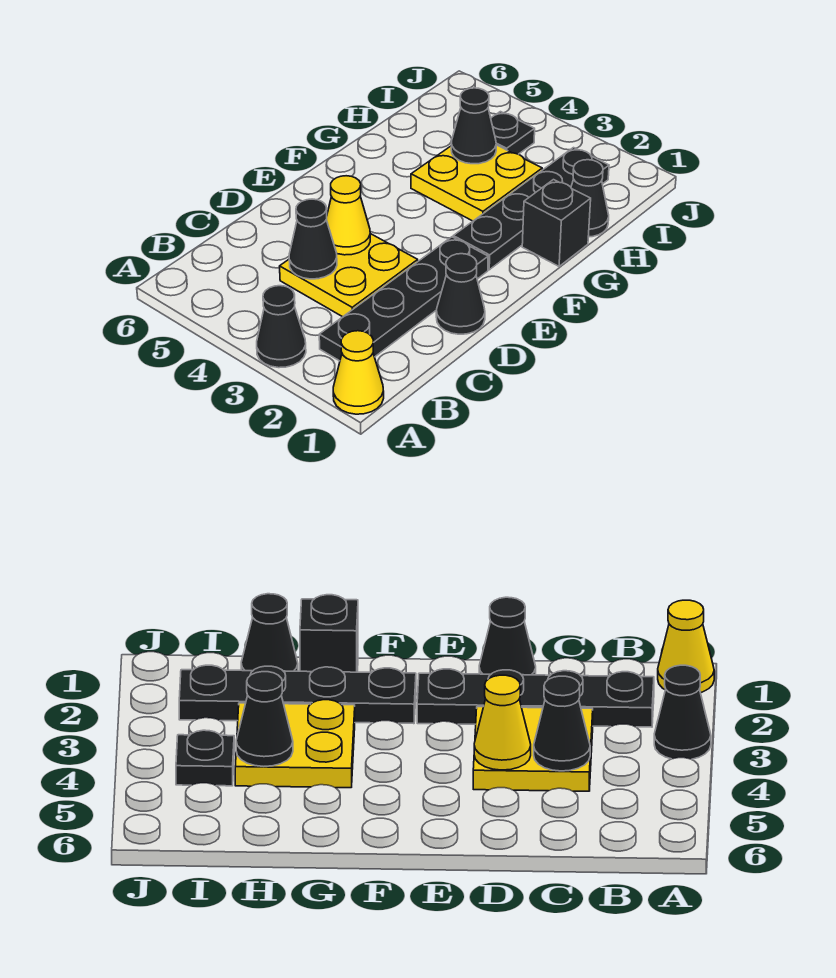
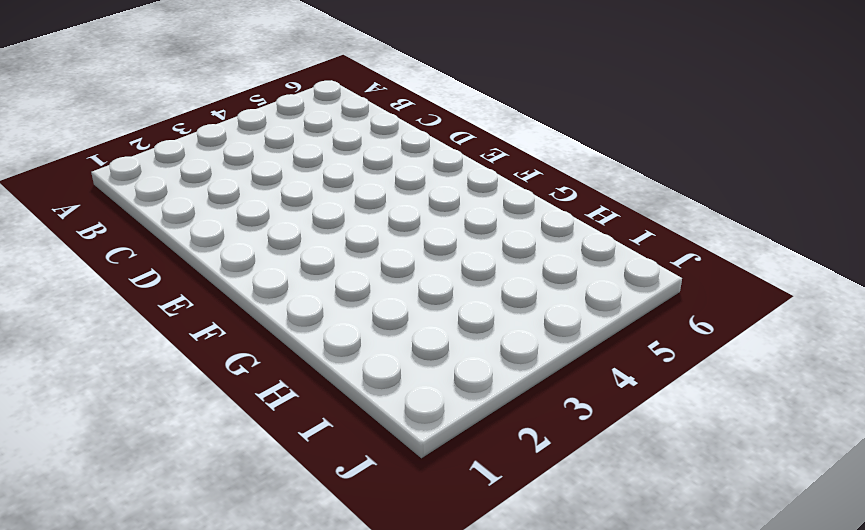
none -> yellow 1x1 cone [333,331,384,414]
none -> black 1x1 cone [257,286,306,368]
none -> black 1x4 plate [319,237,488,361]

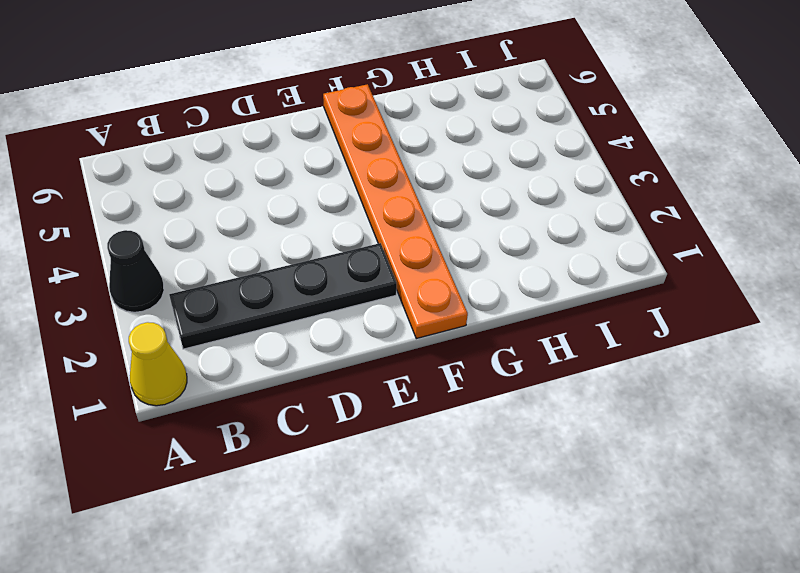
orange 1x6 plate [323,84,468,339] -> black 1x4 plate [453,148,609,270]
none -> yellow 2x2 plate [280,234,418,317]
none -> black 1x1 cone [436,254,485,334]
none -> black 1x1 brick [522,180,591,266]

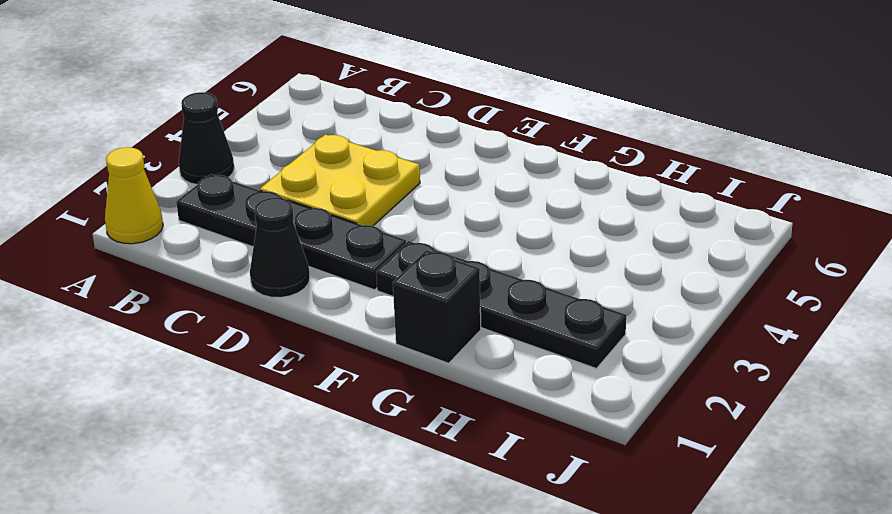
none -> yellow 2x2 plate [411,145,542,221]
none -> black 1x1 cone [571,160,609,237]
none -> black 1x1 plate [491,112,535,154]

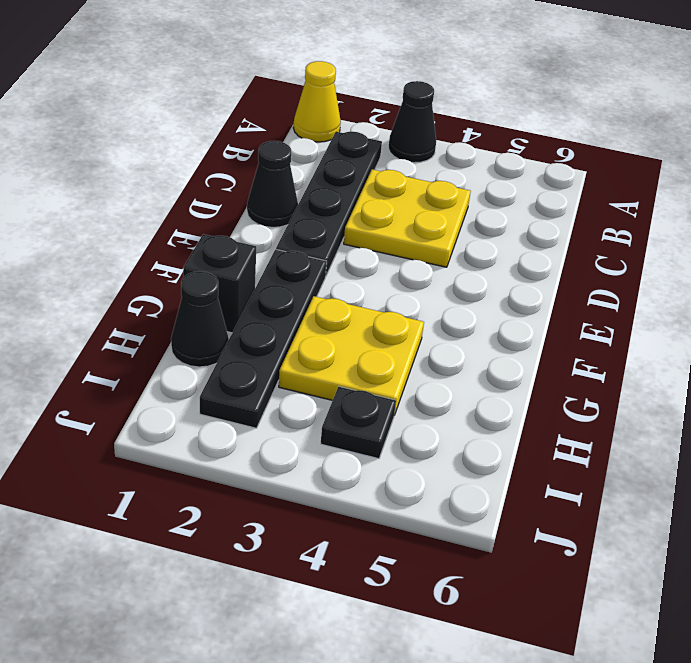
none -> black 1x1 cone [289,199,337,279]
none -> yellow 1x1 cone [326,176,370,255]
none -> black 1x1 cone [451,88,496,164]

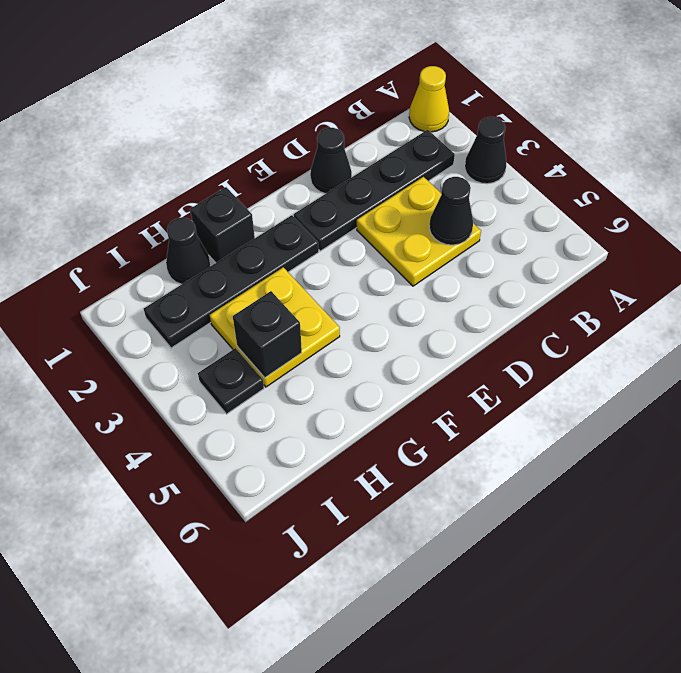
black 1x1 brick [233,291,302,378] -> black 1x1 cone [451,88,496,164]
none -> yellow 1x1 cone [326,176,370,255]

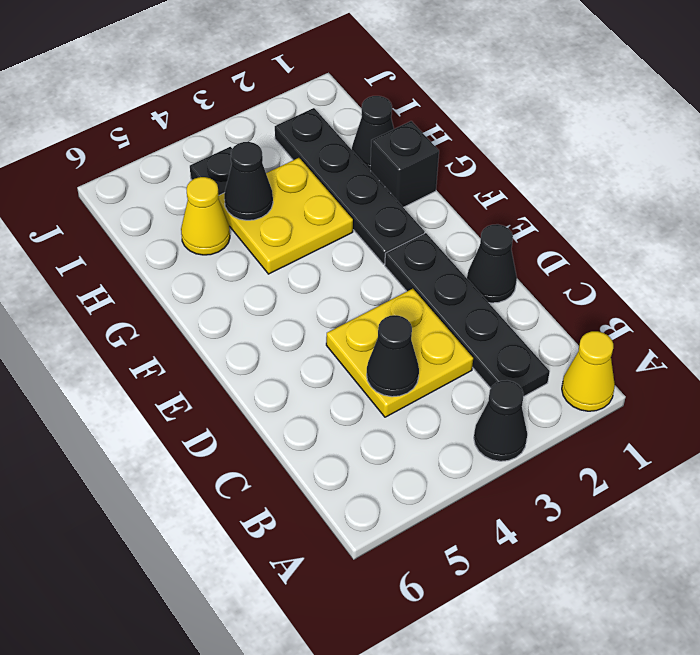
yellow 1x1 cone [181,177,230,255] -> yellow 1x1 cone moved to [326,176,370,255]

